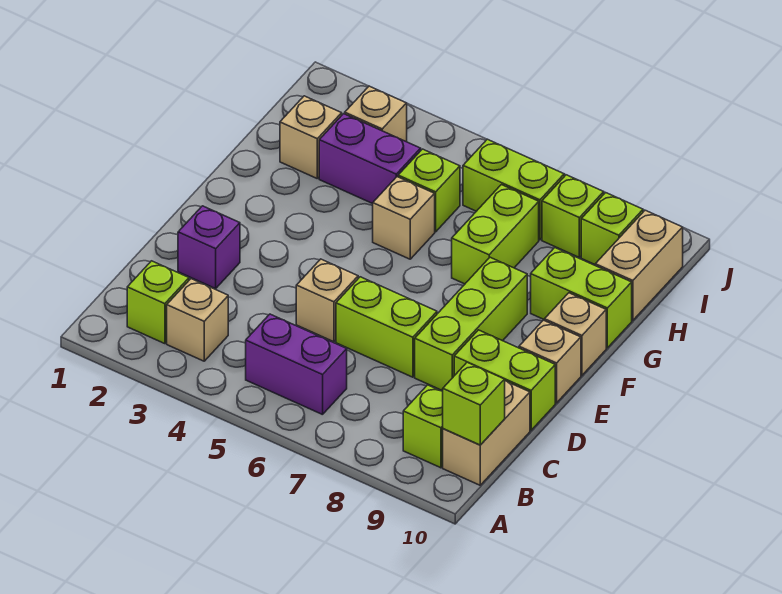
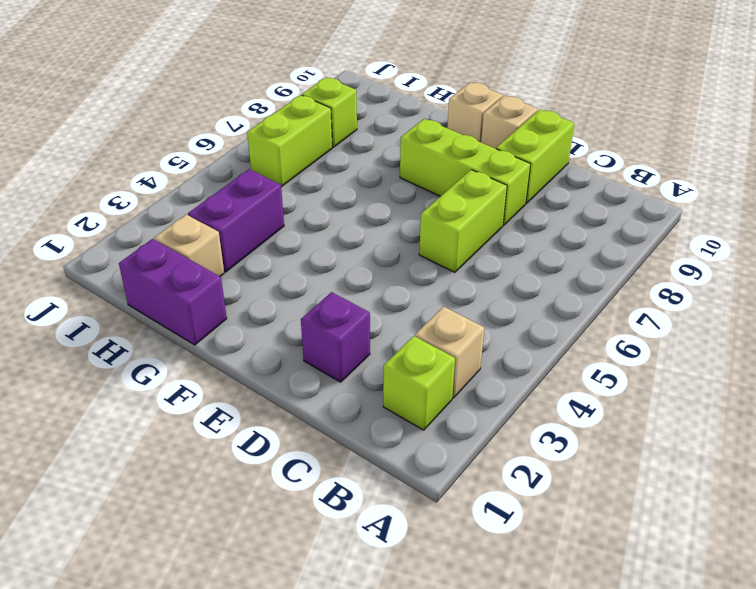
purple 1x2 brick [119,239,227,345] -> purple 1x2 brick turned to [246,314,347,415]
none -> lime 1x1 brick [403,385,443,468]
none -> tan 1x2 brick [443,381,530,485]
none -> tan 1x1 brick [296,259,358,342]

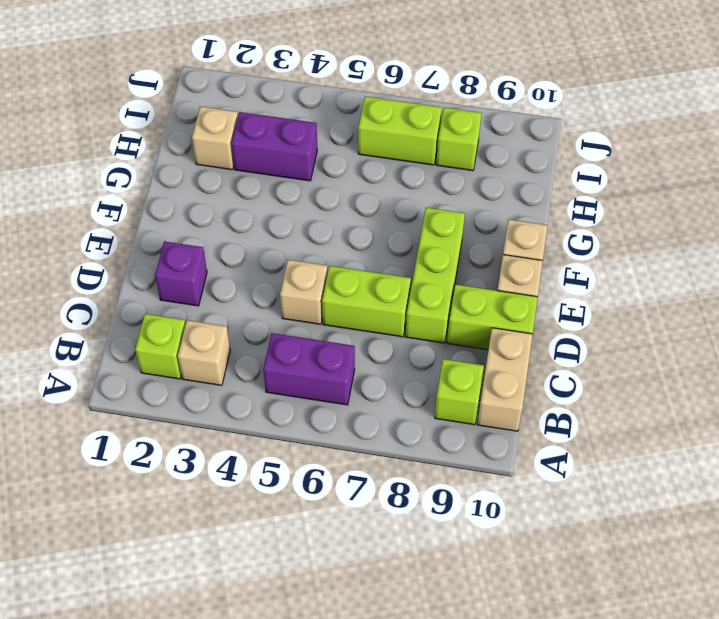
none -> tan 1x1 brick [373,177,435,259]
none -> lime 1x2 brick [452,185,539,284]
none -> lime 1x2 brick [531,248,632,348]

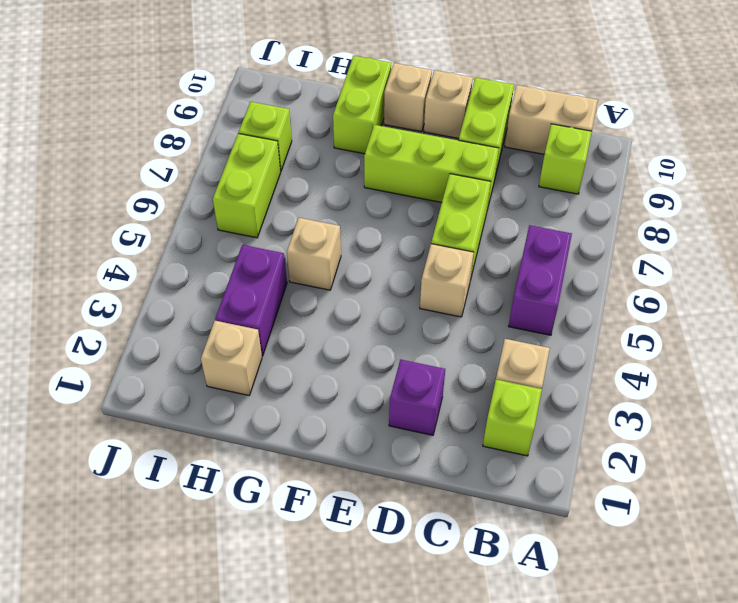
none -> lime 1x2 brick [452,185,539,284]
none -> lime 1x1 brick [398,149,460,232]
none -> tan 1x2 brick [595,210,683,320]

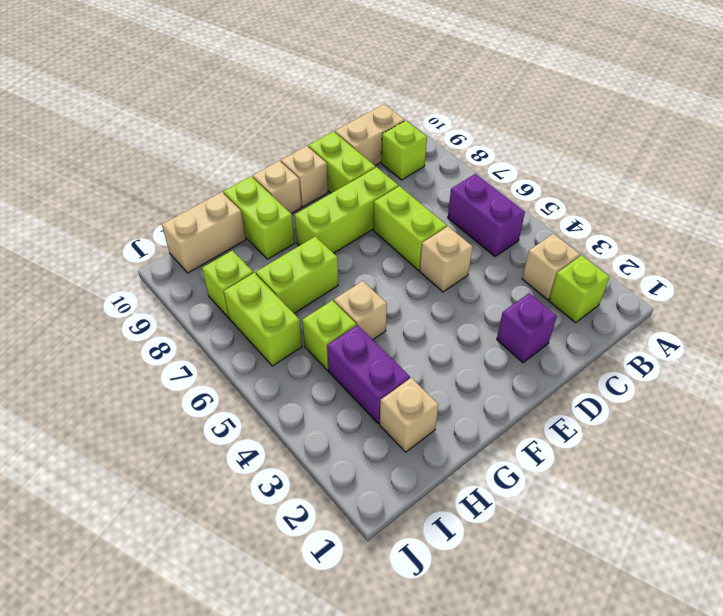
none -> tan 1x1 brick [345,86,407,142]
none -> lime 1x1 brick [581,193,643,264]
none -> lime 1x1 brick [443,362,505,445]

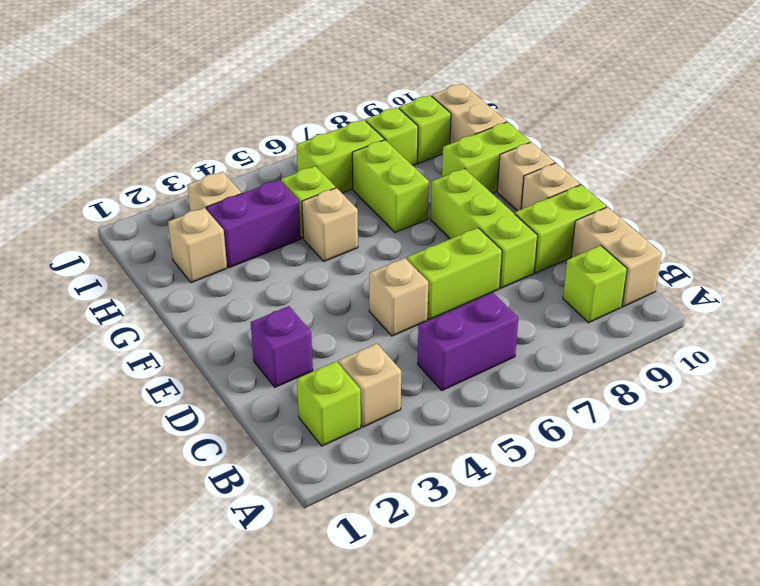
none -> lime 1x1 brick [443,362,505,445]

